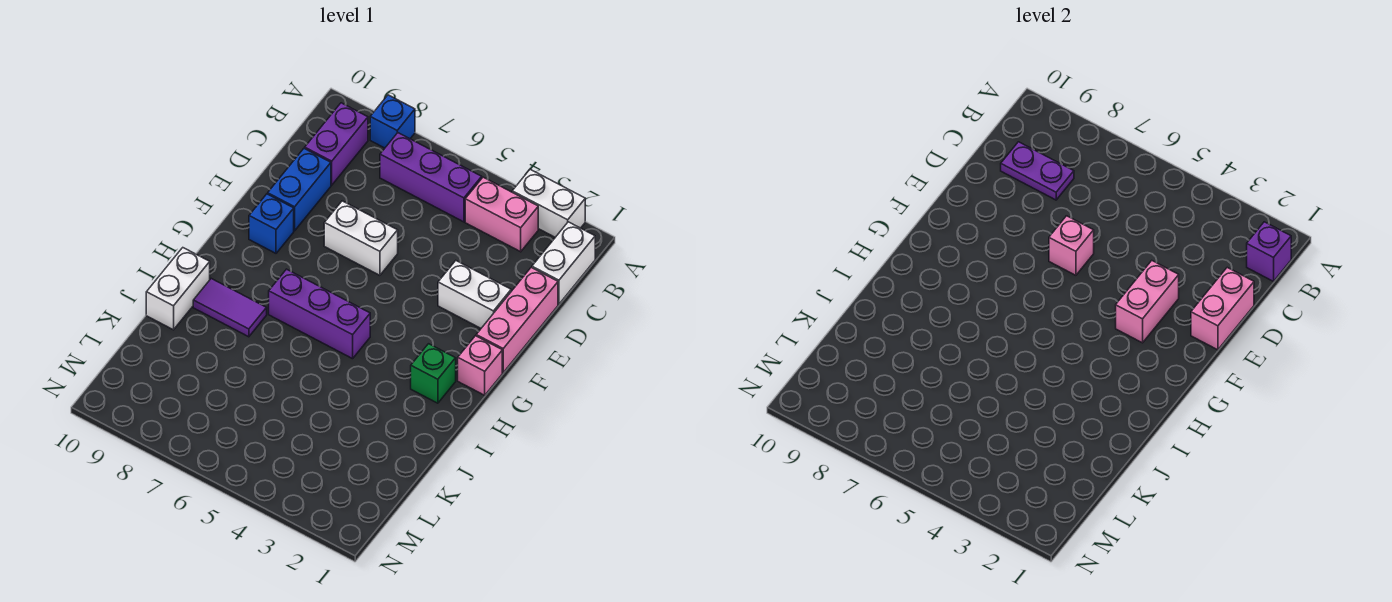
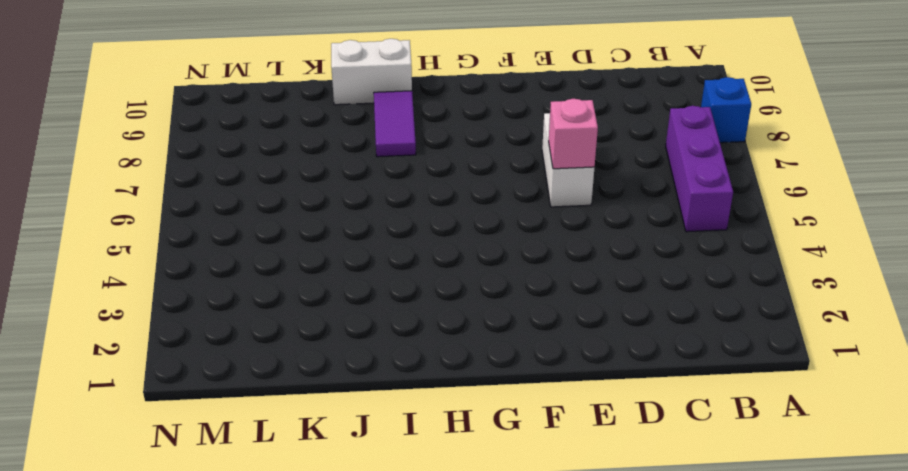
none -> white 1x2 brick [512,169,585,237]
none -> white 1x2 brick [532,222,595,304]
none -> pink 1x2 brick [465,177,538,252]

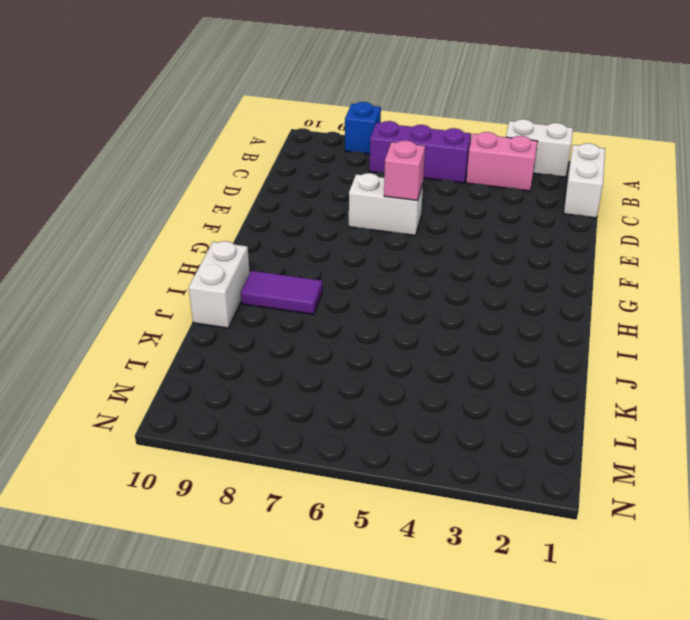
none -> purple 1x2 brick [305,103,368,185]
none -> pink 1x3 brick [476,268,558,372]
none -> blue 1x2 brick [268,148,331,231]

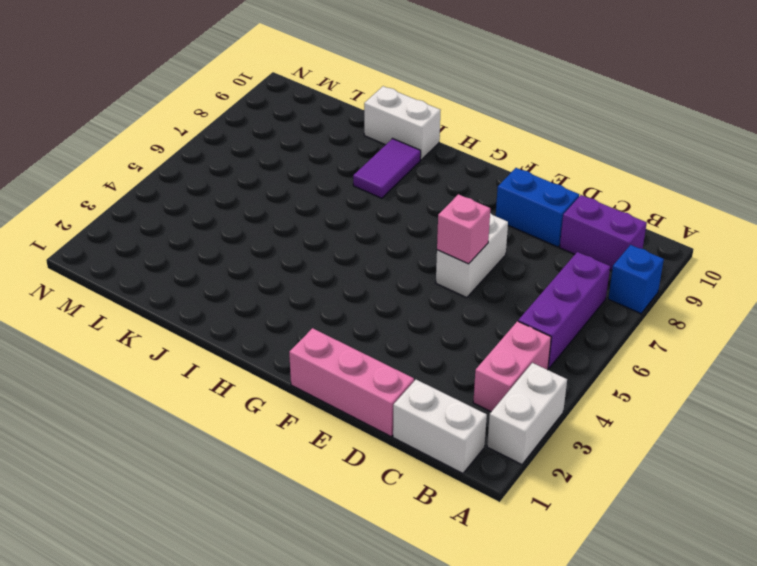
none -> white 1x2 brick [438,261,511,328]
none -> blue 1x1 brick [249,194,294,253]
none -> pink 1x1 brick [458,336,502,395]

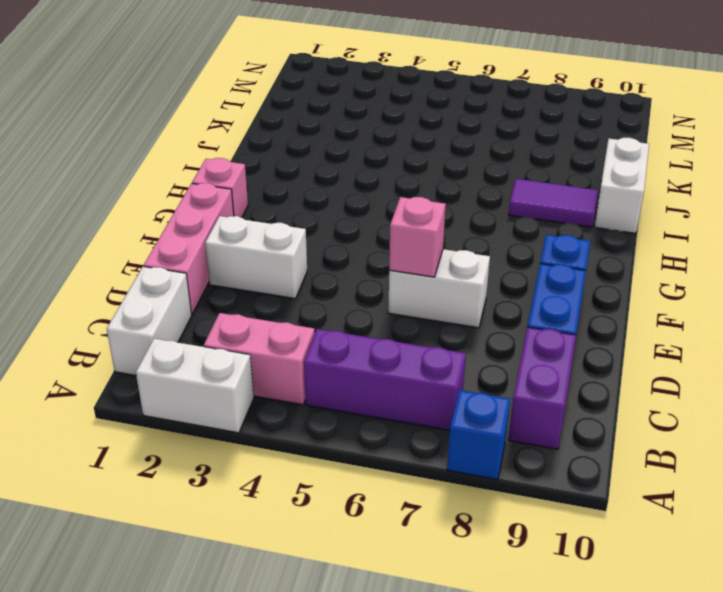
none -> green 1x1 brick [411,344,456,403]
none -> purple 1x3 brick [269,269,370,359]
none -> purple 1x1 brick [1247,222,1291,281]

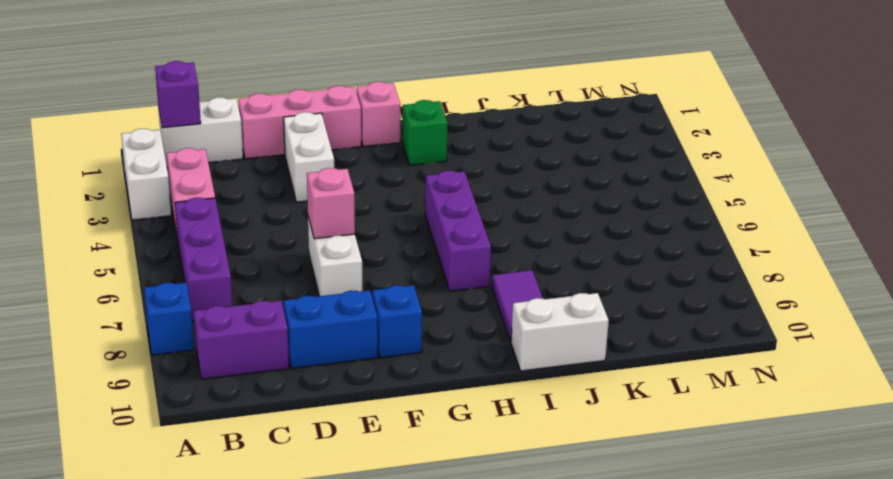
none -> purple 1x2 plate [1001,142,1074,200]
none -> pink 1x2 brick [1191,268,1254,350]
none -> pink 1x2 brick [1116,261,1179,343]

